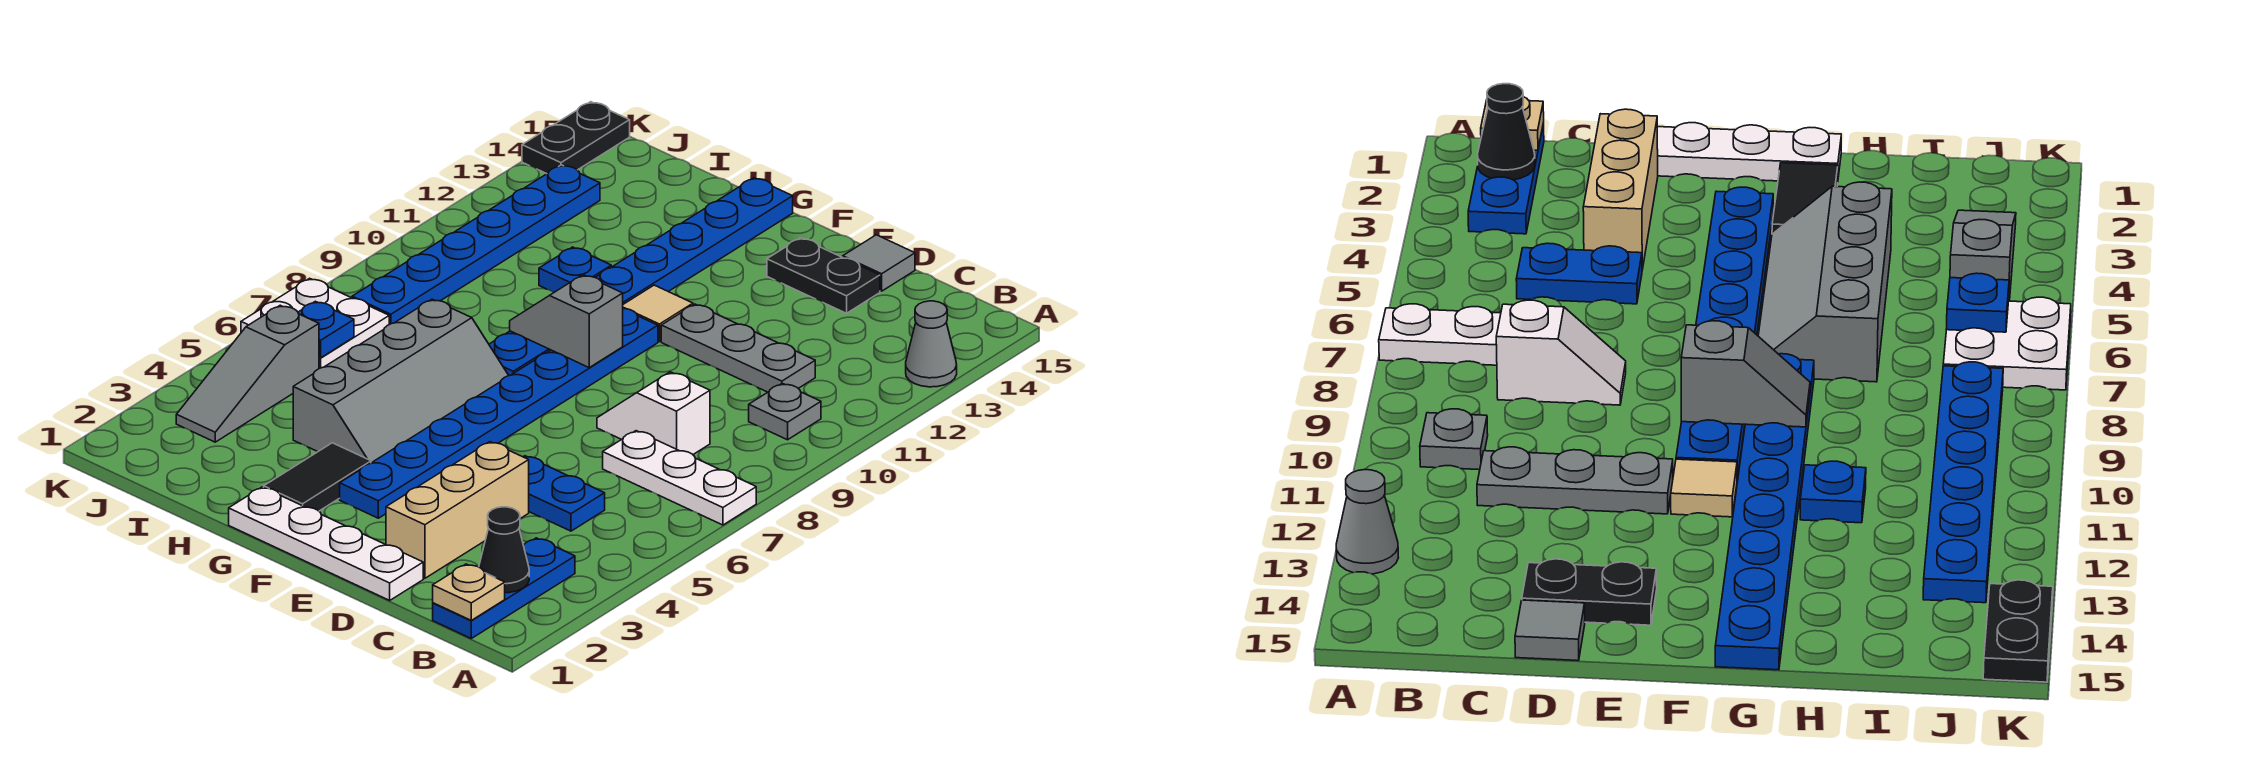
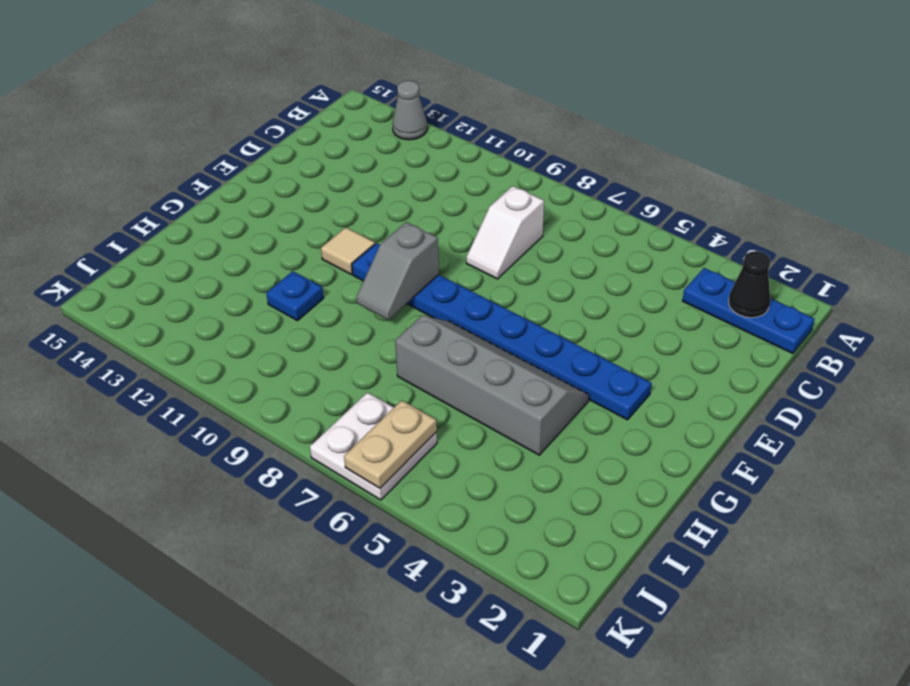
tan 1x2 plate [344,400,437,488] -> blue 1x1 plate [298,301,354,358]
none -> white 1x3 plate [603,431,756,525]
none -> grey 1x1 plate [749,383,821,440]
none -> blue 1x2 plate [524,456,605,531]

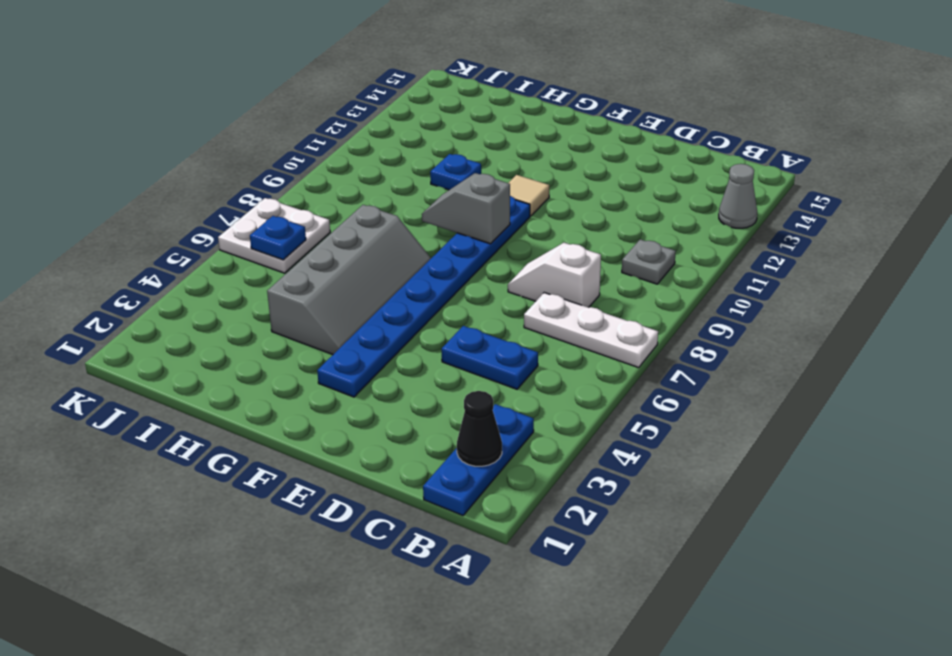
none -> grey 1x3 plate [661,304,815,392]
none -> white 1x4 plate [229,487,423,600]
none -> tan 1x3 brick [386,442,529,578]

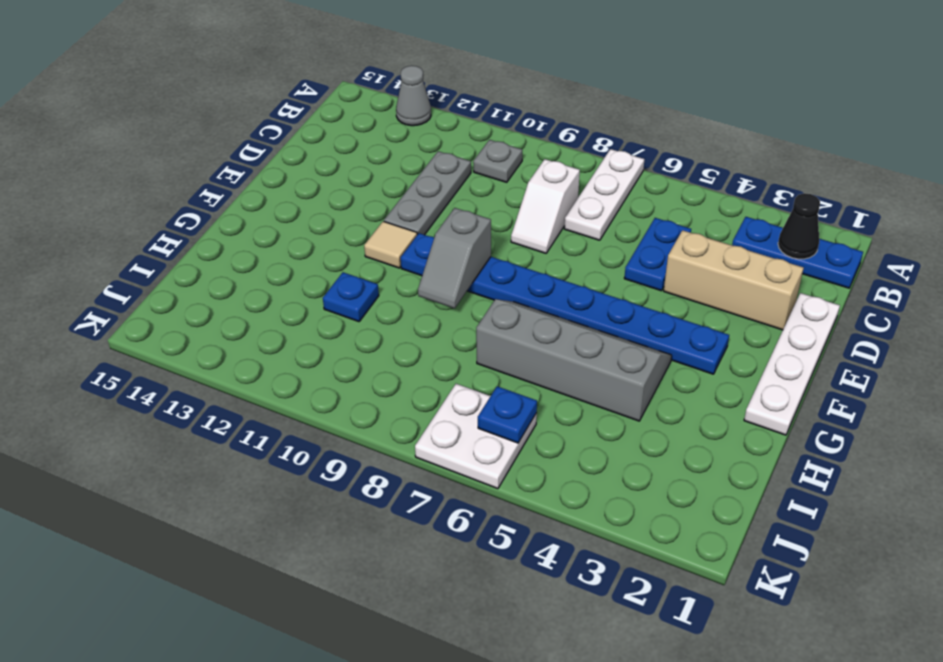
none -> black 1x2 plate [767,238,880,313]
none -> grey 1x1 tile [843,235,915,291]
none -> black 1x2 tile [264,443,371,511]

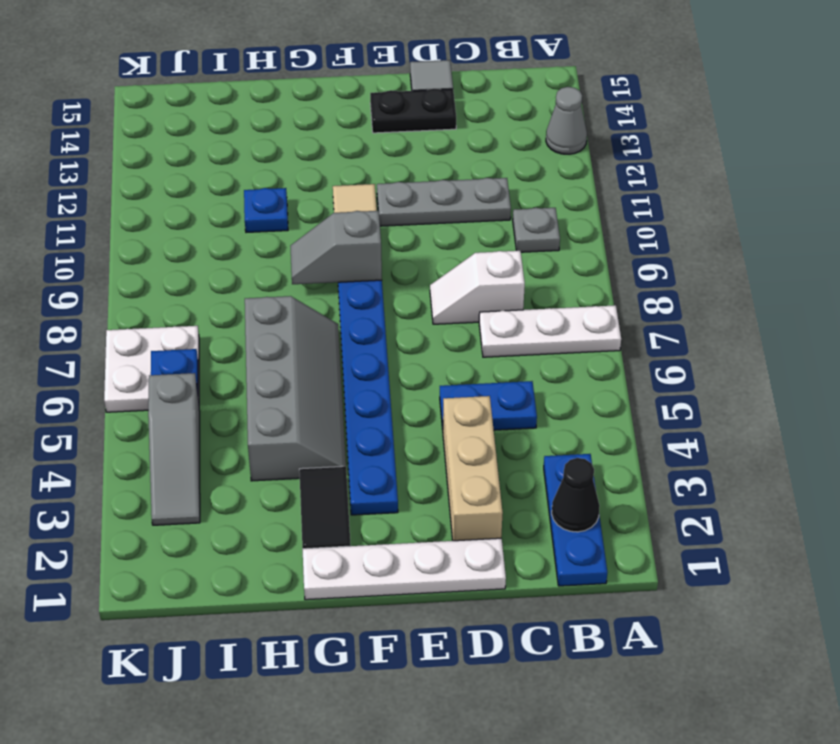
none -> blue 1x8 plate [489,178,793,376]
none -> blue 1x6 plate [352,165,600,324]
none -> black 1x2 plate [522,102,630,174]

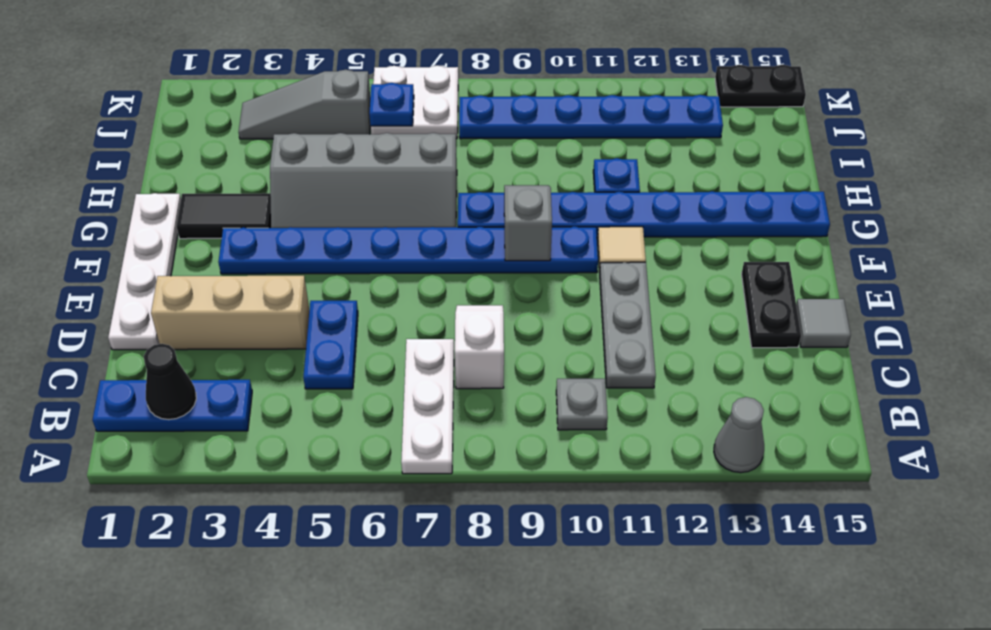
none -> tan 1x1 plate [433,564,505,620]

